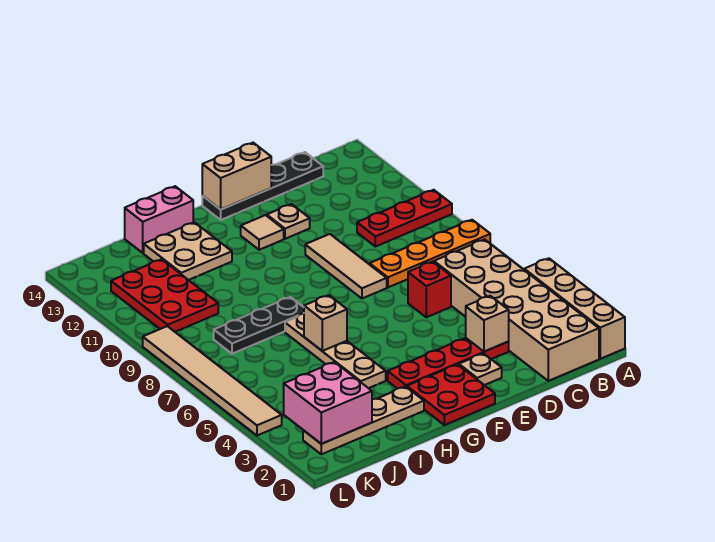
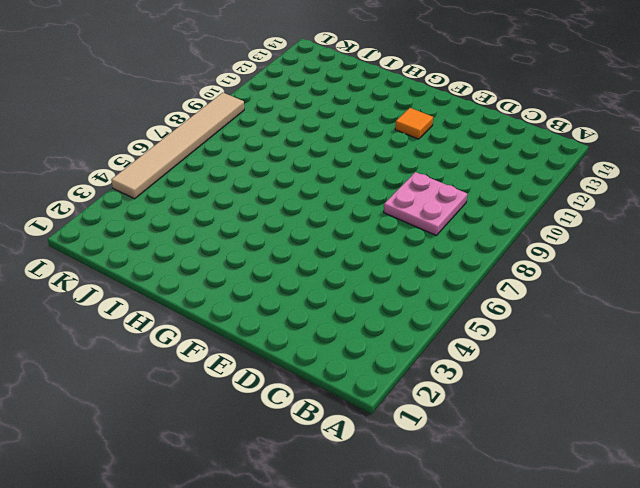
pink 2x2 plate [384,172,467,235] -> orange 1x4 plate [370,220,490,287]
orange 1x1 tile [395,108,433,139] -> tan 1x1 tile [241,215,284,250]
none -> tan 1x4 brick [524,258,625,359]
none -> red 1x3 plate [357,190,452,247]
none -> tan 2x6 brick [434,239,599,381]

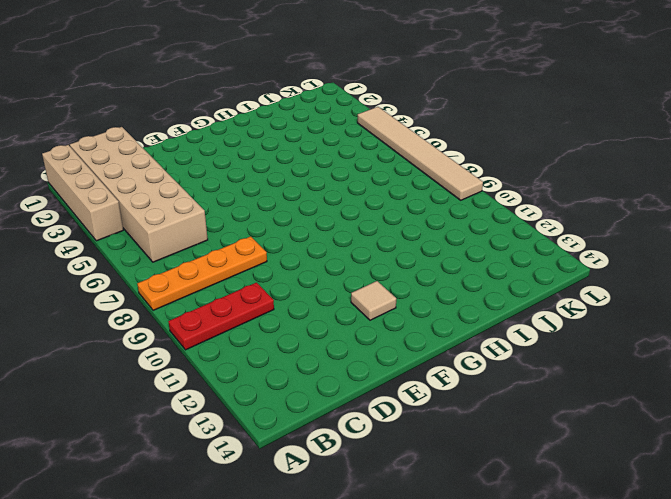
none -> black 1x4 plate [202,152,323,220]
none -> red 1x4 plate [388,338,509,389]
none -> red 1x1 brick [408,262,451,317]

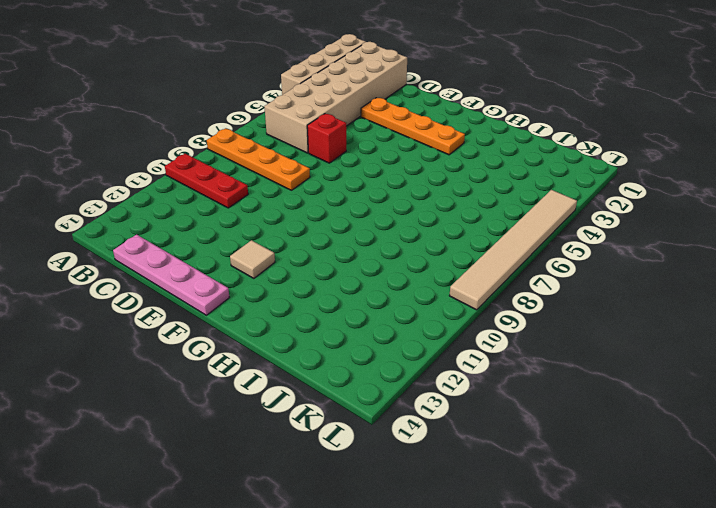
pink 1x4 plate [113,235,230,315] -> black 1x4 plate [202,152,323,220]
orange 1x4 plate [361,98,465,155] -> red 1x4 plate [388,338,509,389]
none -> tan 1x1 plate [459,353,502,385]
none -> tan 1x3 tile [305,234,387,298]
none -> tan 1x1 plate [267,204,310,239]

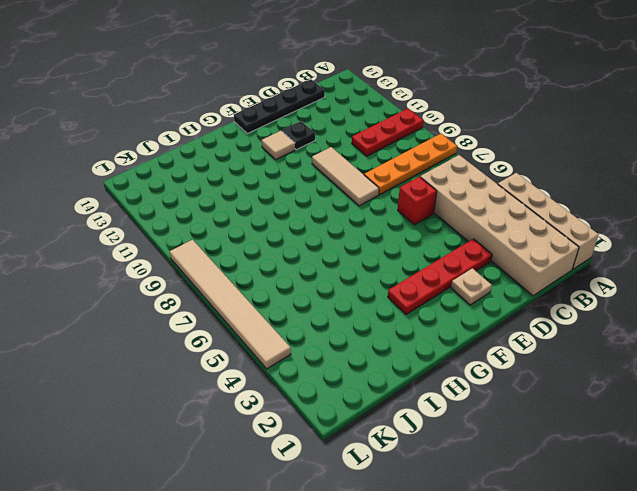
black 1x1 plate [282,121,315,150] -> tan 1x1 plate [267,204,310,239]
none -> red 2x2 plate [407,365,495,425]
none -> tan 1x4 plate [303,387,424,454]
none -> tan 1x4 plate [285,313,386,388]

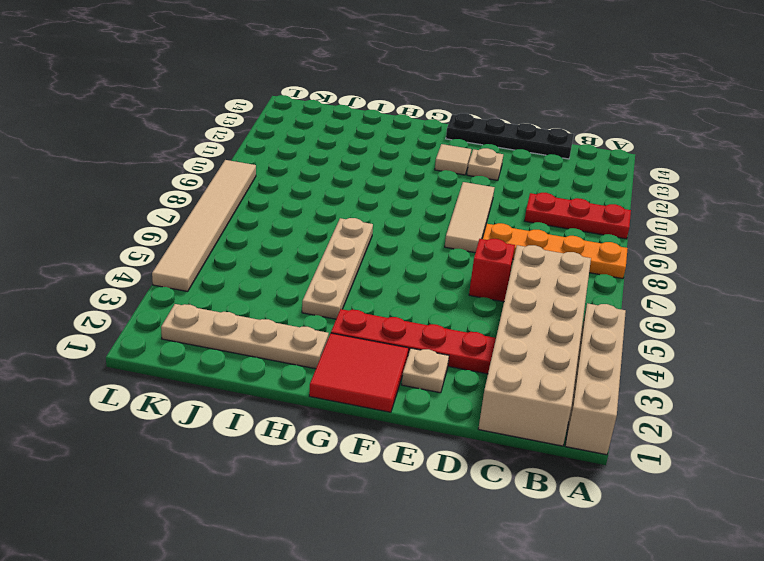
red 2x2 tile [309,333,409,412] -> red 2x2 plate [407,365,495,425]
none -> black 1x3 plate [214,297,304,354]
none -> tan 2x2 plate [144,222,232,280]
none -> pink 1x2 brick [125,186,193,253]

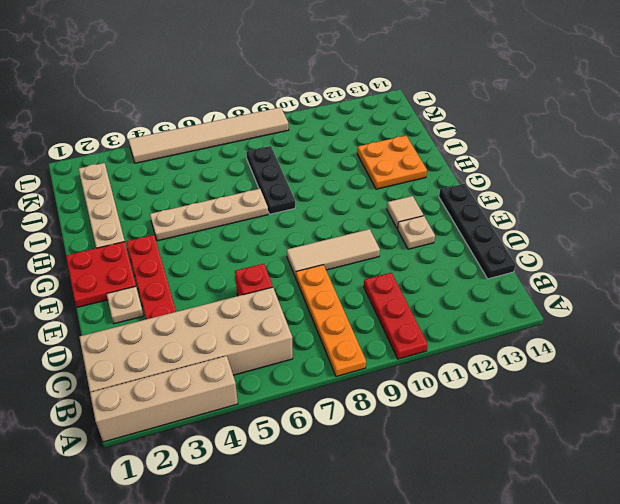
orange 2x2 plate [357,136,427,189] -> tan 2x2 plate [144,222,232,280]
none -> pink 1x2 brick [125,186,193,253]
none -> red 2x3 plate [111,259,218,332]
none -> tan 1x1 brick [466,296,509,352]

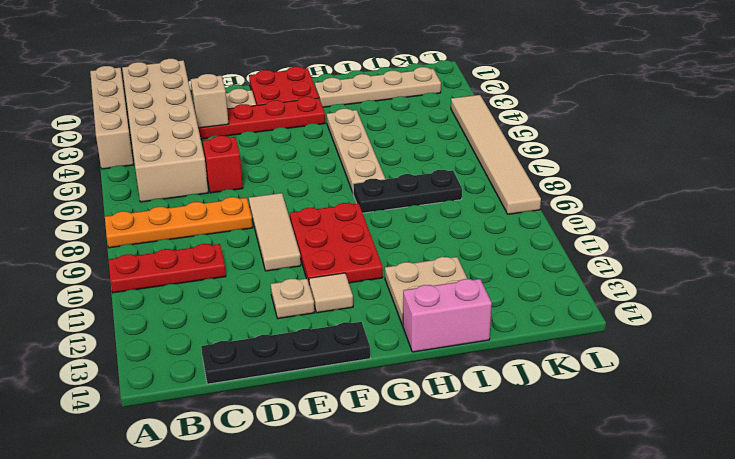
red 2x3 plate [290,203,383,283] -> red 2x3 plate moved to [111,259,218,332]
none -> tan 1x2 brick [202,143,271,209]
none -> tan 1x1 brick [304,295,347,351]
none -> pink 2x2 brick [284,362,372,444]

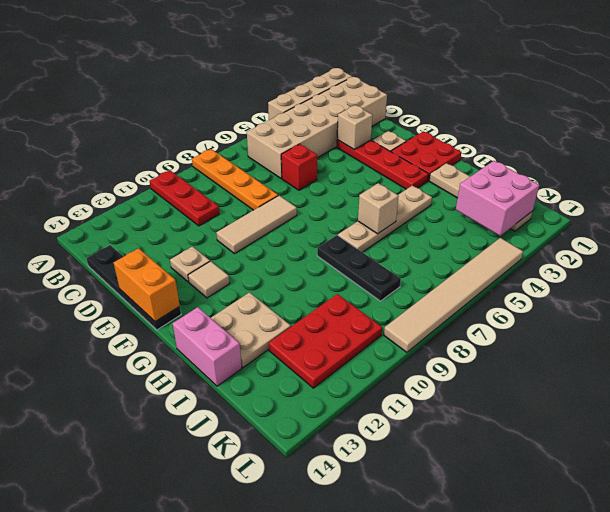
orange 1x2 brick [114,248,180,322] -> tan 1x2 brick [202,143,271,209]

